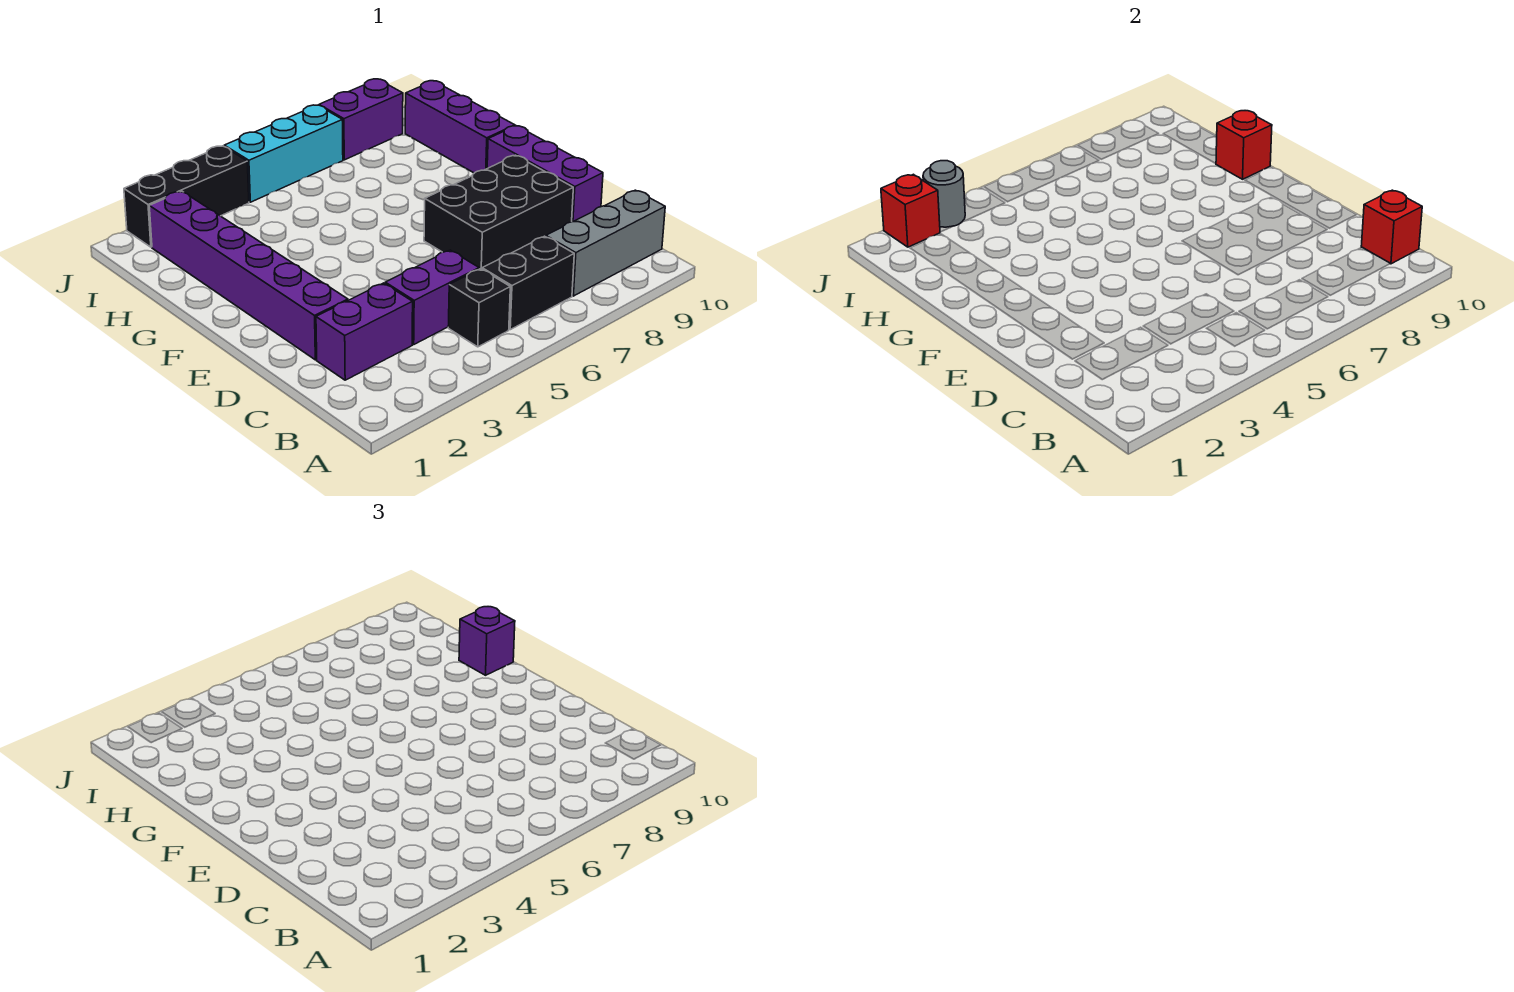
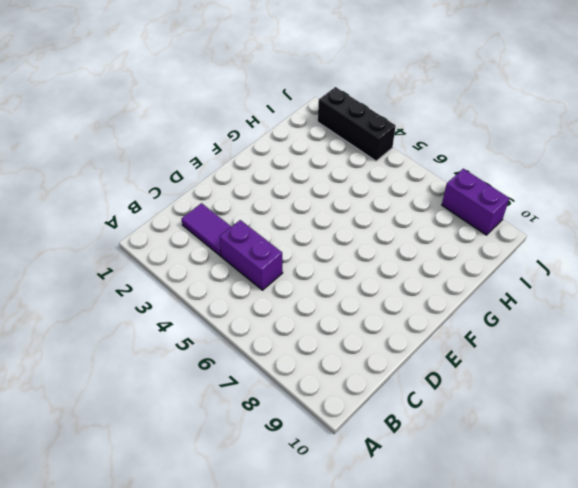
purple 1x2 tile [182,203,231,256] -> purple 1x2 brick [316,283,413,380]
none -> black 1x1 brick [448,269,510,347]
none -> black 1x2 brick [482,236,574,330]
none -> grey 1x3 brick [546,190,665,296]

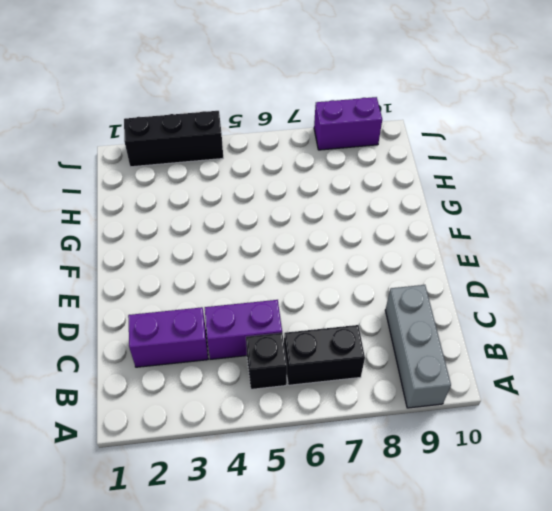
grey 1x3 brick [385,285,451,408] -> grey 1x3 brick turned to [546,190,665,296]
none -> purple 1x6 brick [149,191,348,360]
none -> black 2x3 brick [424,155,573,269]
none -> purple 1x3 brick [487,126,603,222]

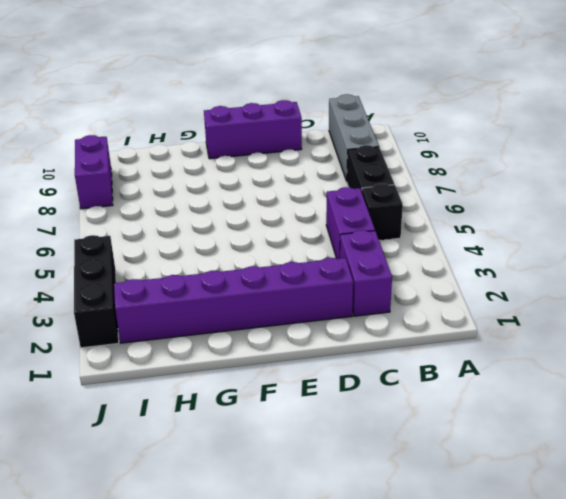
none -> black 2x3 brick [424,155,573,269]
none -> purple 1x3 brick [405,81,515,173]
none -> cyan 1x3 brick [224,105,343,202]

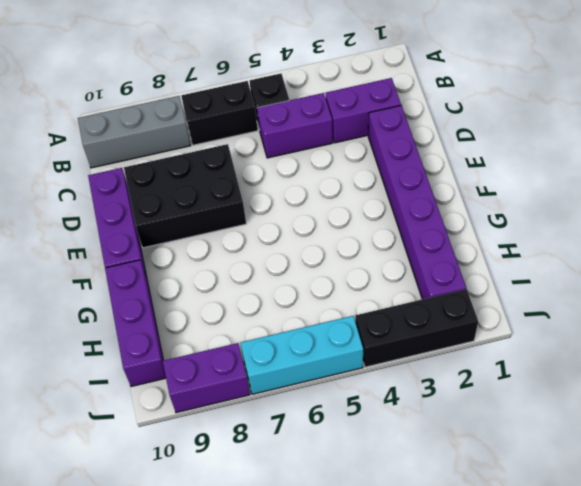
none -> red 1x1 brick [1361,190,1422,264]
none -> red 1x1 brick [1216,111,1272,179]
none -> red 1x1 brick [881,174,940,247]

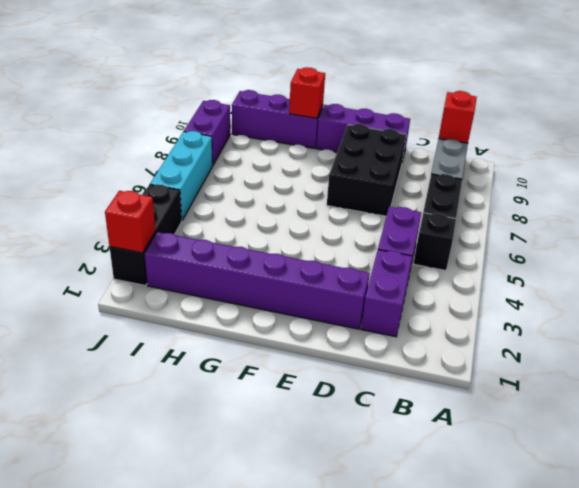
none -> grey 1x1 round brick [923,161,965,227]
none -> purple 1x1 brick [459,607,515,675]

